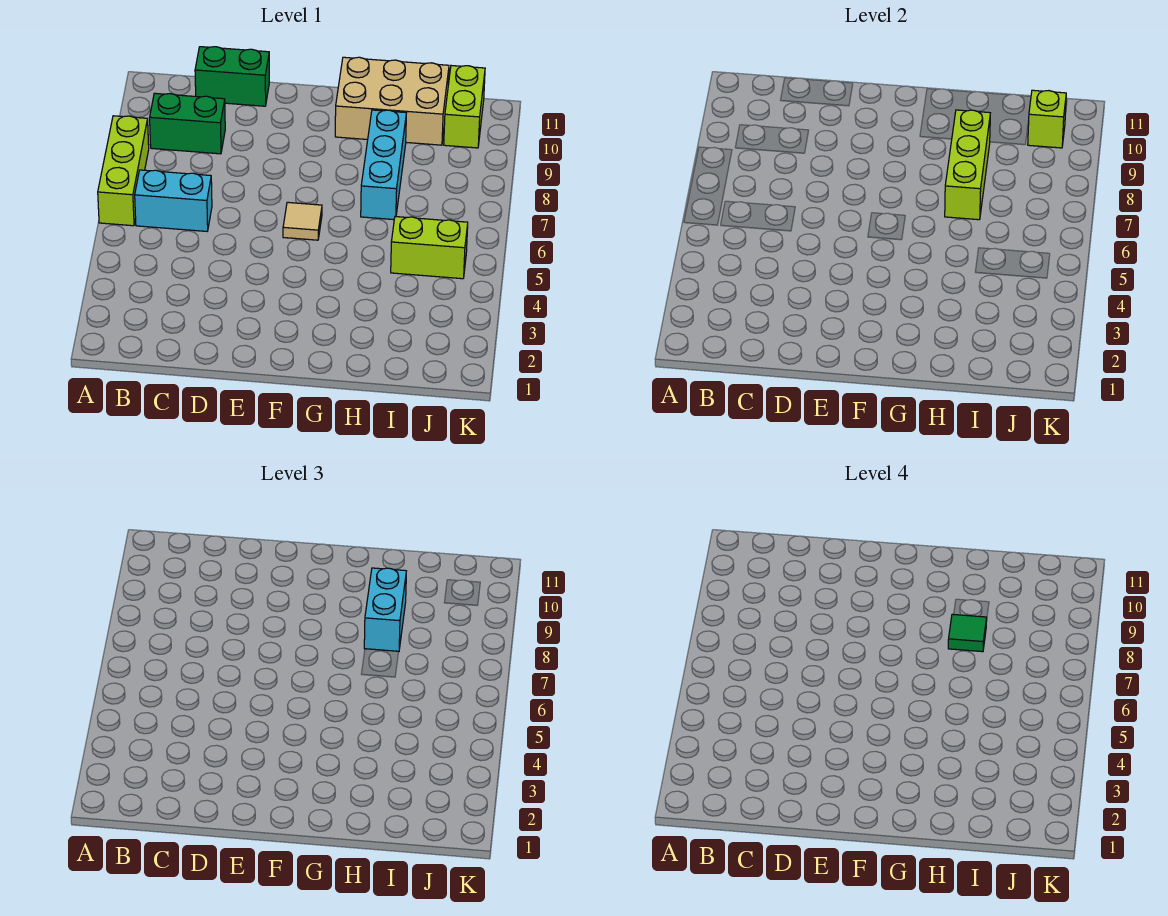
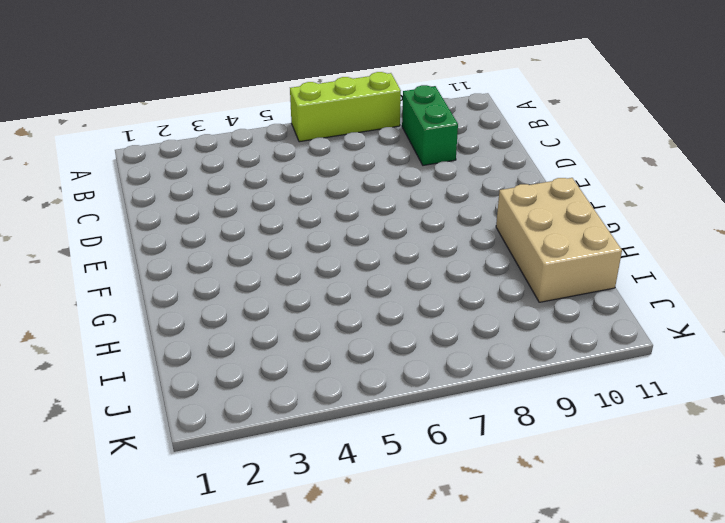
none -> cyan 1x2 brick [135,170,212,231]
none -> green 1x2 brick [195,47,269,106]
none -> tan 1x1 tile [283,202,322,240]

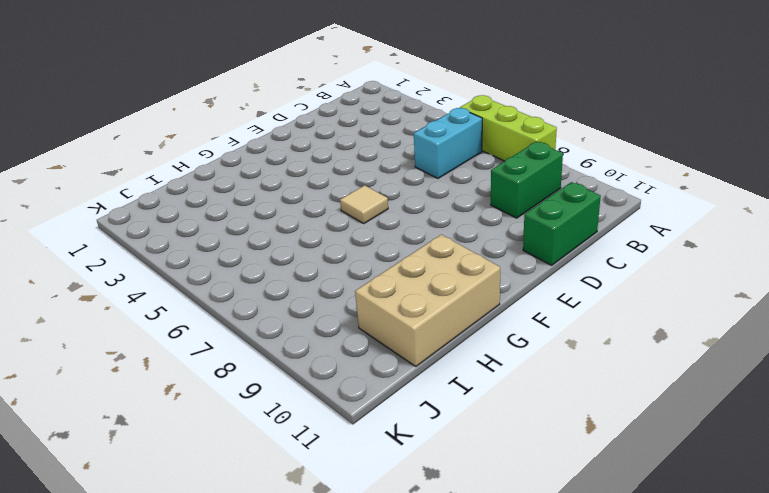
none -> cyan 1x3 brick [361,110,406,220]
none -> lime 1x2 brick [391,217,468,279]
none -> lime 1x2 brick [444,66,485,148]

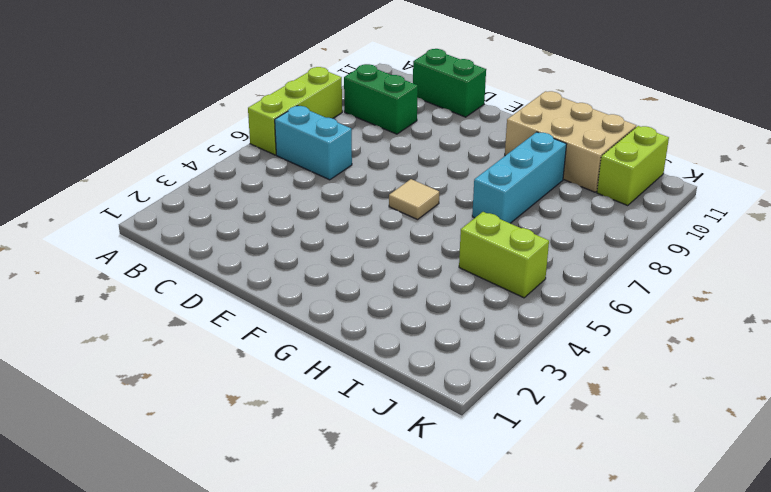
none -> lime 1x3 brick [945,110,990,220]
none -> lime 1x1 brick [1028,90,1066,148]
none -> cyan 1x2 brick [364,568,406,651]

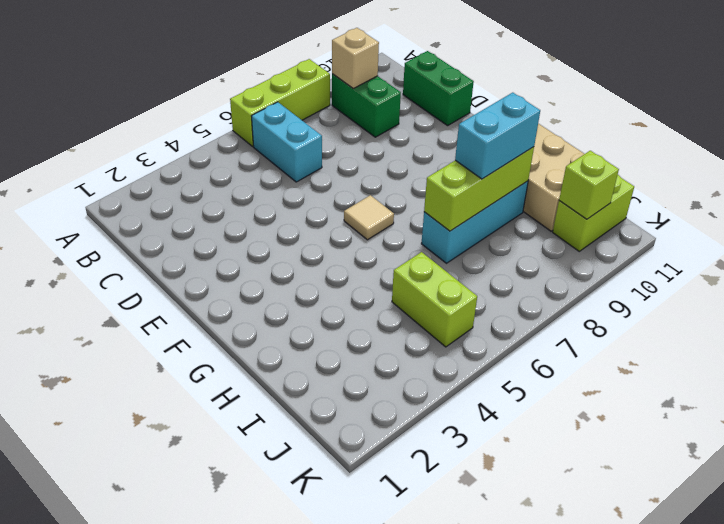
tan 1x1 brick [332,28,379,88] -> none
none -> green 1x1 tile [948,614,987,652]

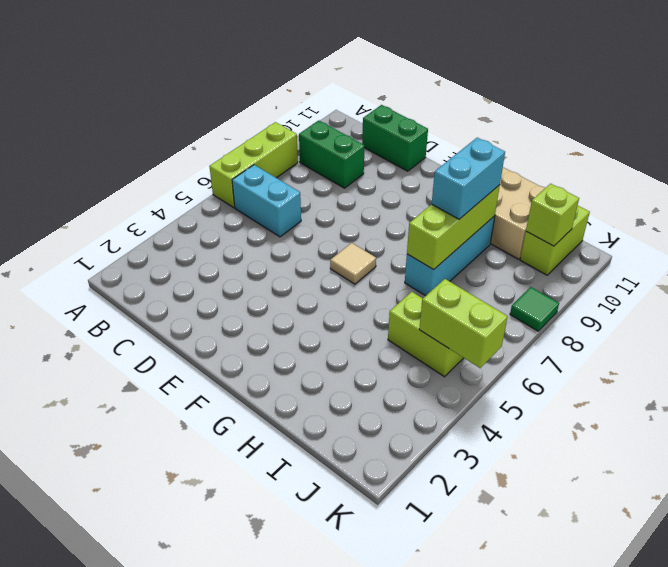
lime 1x2 brick [419,279,508,368] -> none
green 1x1 tile [510,287,559,331] -> green 1x1 tile moved to [948,614,987,652]

